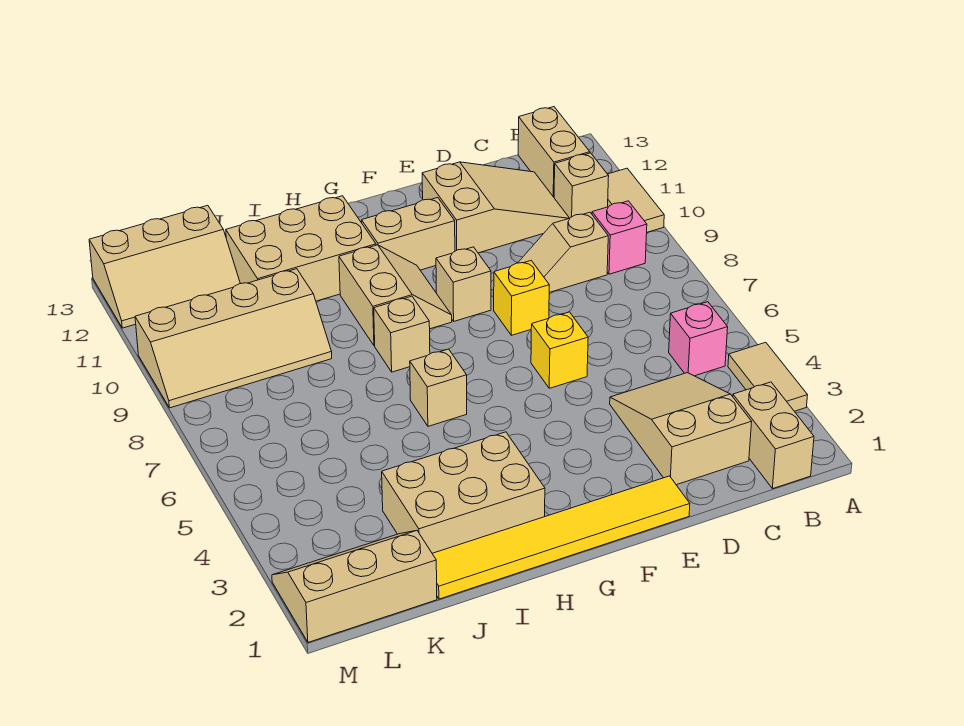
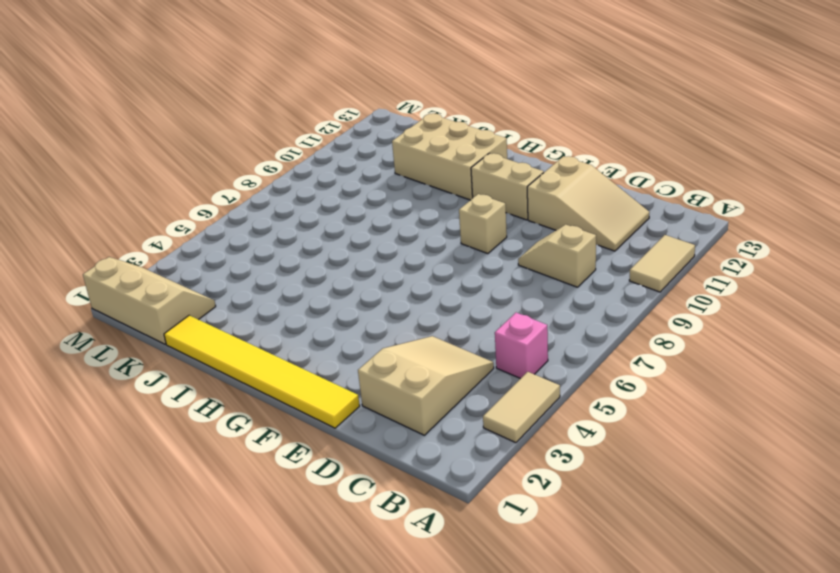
none -> tan 1x2 brick [733,382,814,489]
none -> pink 1x1 brick [592,201,647,274]
none -> tan 1x1 brick [554,153,609,218]

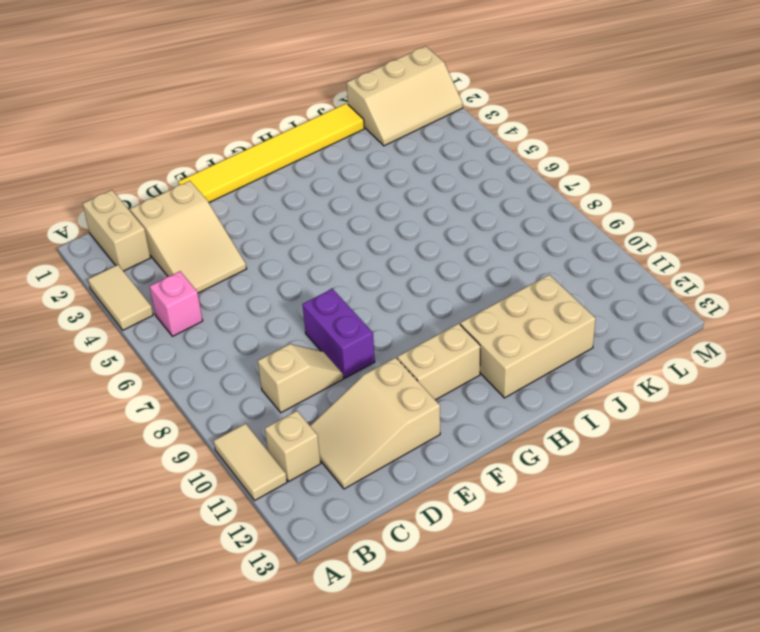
purple 1x2 brick [302,289,375,378] -> yellow 1x1 brick [494,261,549,335]
none -> pink 1x1 brick [592,201,647,274]
none -> tan 1x2 brick [518,107,590,197]
none -> yellow 1x1 brick [531,312,588,388]

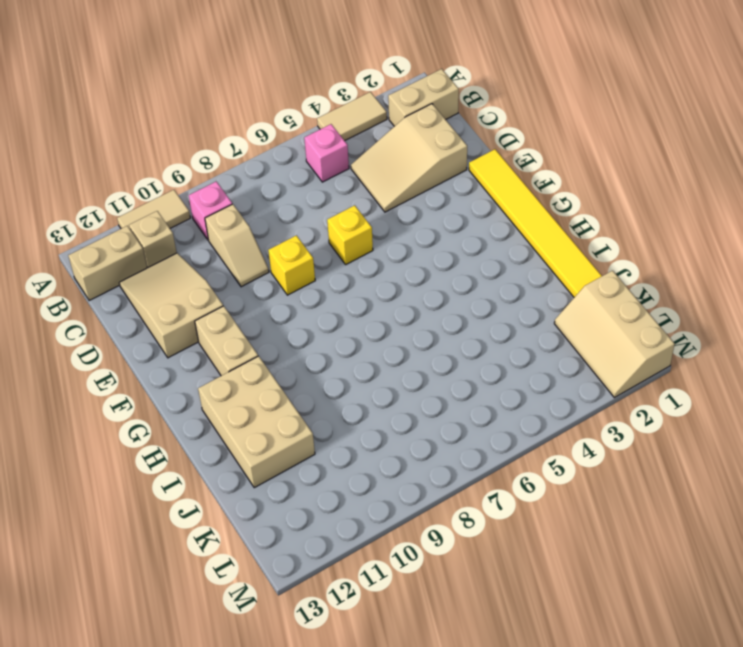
none -> tan 1x1 brick [436,247,491,321]
none -> tan 2x2 slope [339,245,452,346]
none -> tan 2x3 brick [382,432,545,553]

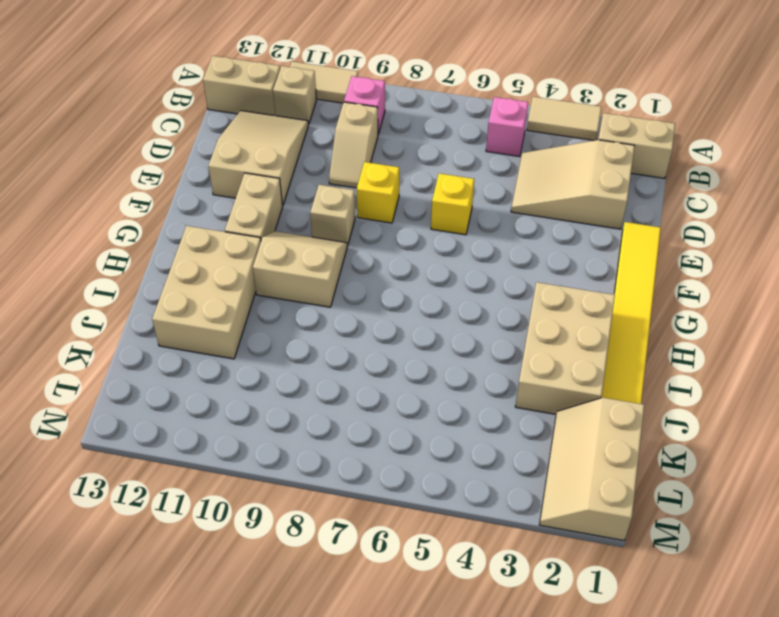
none -> tan 1x1 brick [410,349,467,426]
none -> tan 1x1 brick [374,296,430,372]
none -> tan 2x4 slope [135,269,332,408]

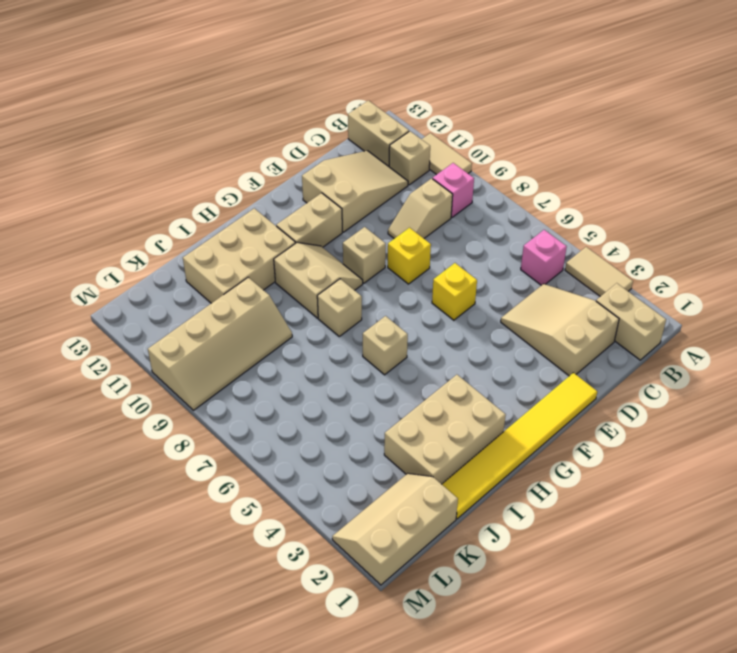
none -> tan 2x3 slope [89,205,240,328]

